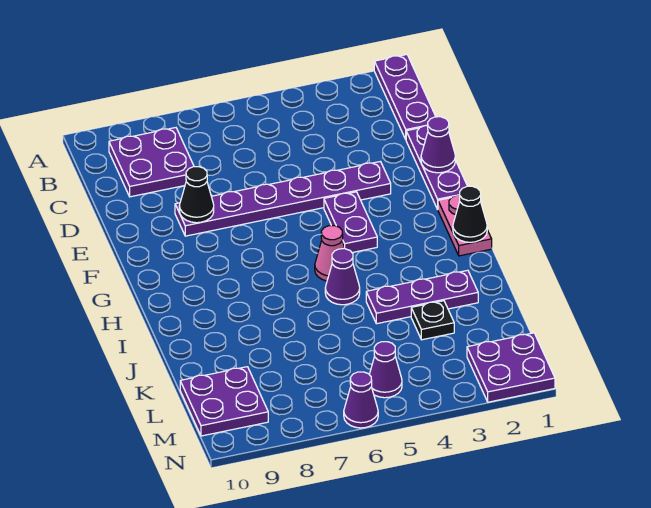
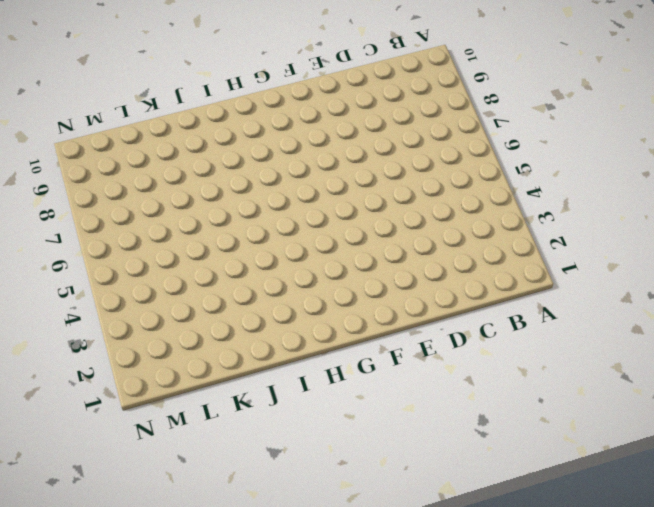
none -> purple 1x3 plate [374,55,436,139]
none -> purple 2x2 plate [109,128,194,197]
none -> purple 1x3 plate [406,126,467,209]

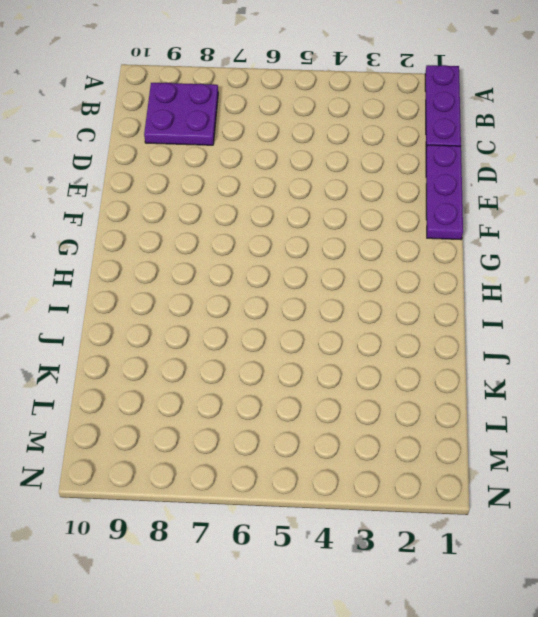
none -> purple 1x6 plate [175,162,391,236]
none -> purple 1x2 plate [324,192,377,253]
none -> pink 1x2 plate [438,195,492,256]

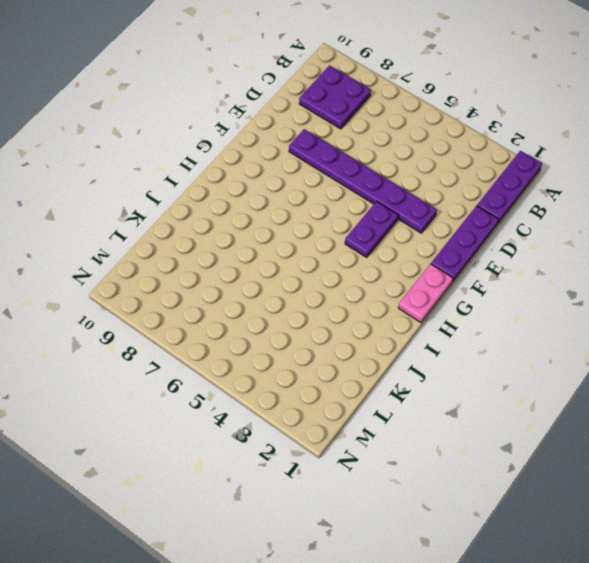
none -> pink 1x1 cone [315,226,345,281]
none -> purple 1x1 cone [325,249,360,305]
none -> purple 1x3 plate [366,270,478,324]

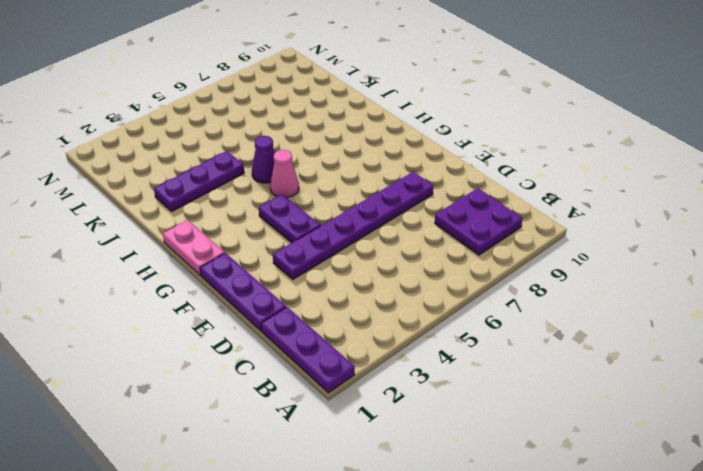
none -> black 1x1 plate [411,301,454,340]
none -> purple 2x2 plate [180,367,268,436]
none -> purple 2x2 plate [467,333,555,402]

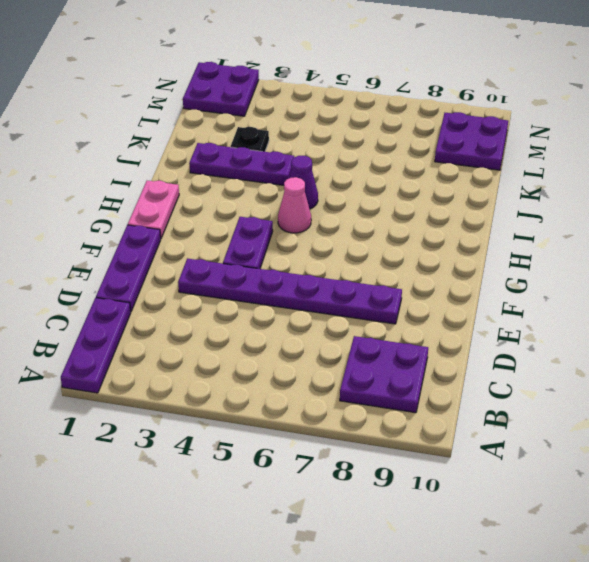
none -> purple 1x1 cone [369,342,402,398]
none -> purple 1x1 cone [344,372,378,428]
none -> purple 1x1 cone [421,117,455,173]

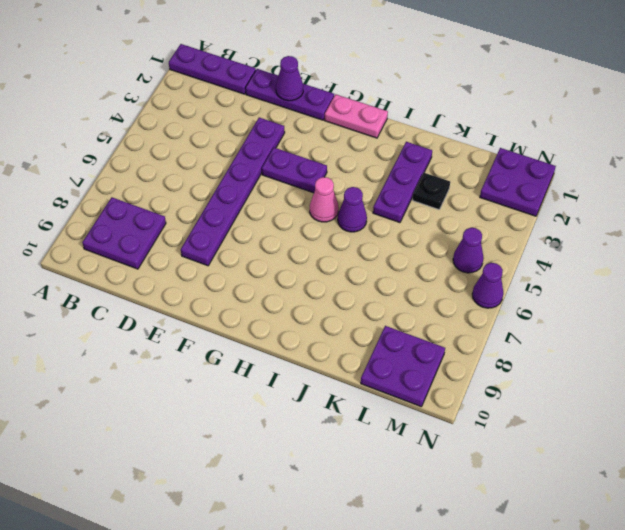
none -> black 1x1 cone [179,167,214,223]
none -> black 1x1 cone [453,186,487,242]

